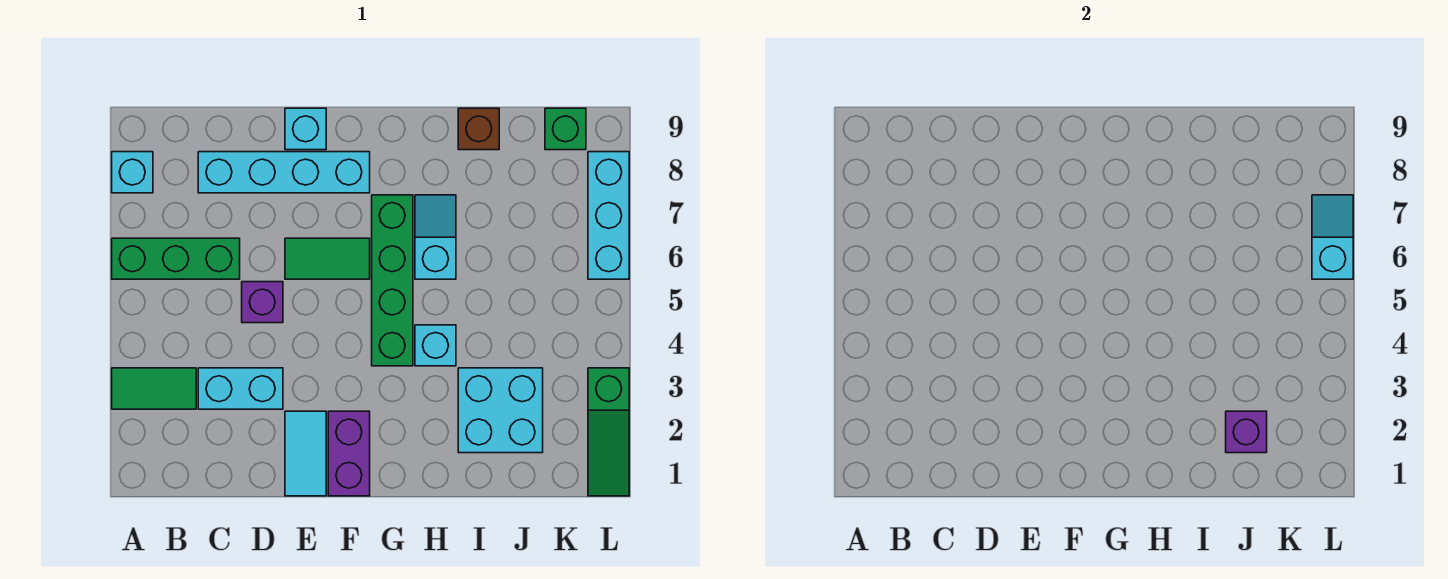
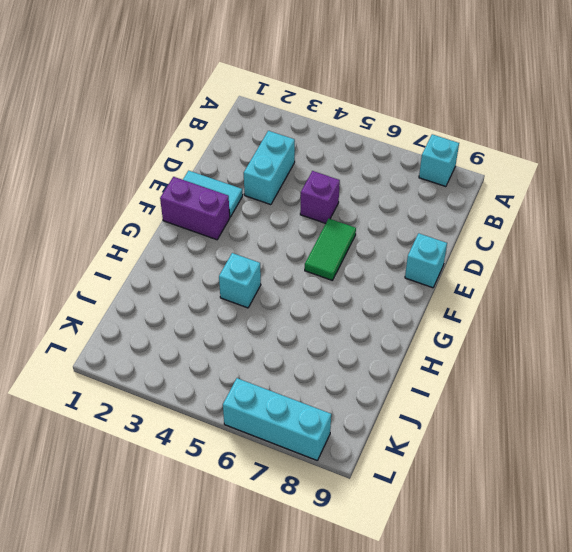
none -> green 1x2 tile [112,368,196,409]
none -> green 1x3 brick [112,238,240,279]
none -> cyan 1x4 brick [198,152,370,193]

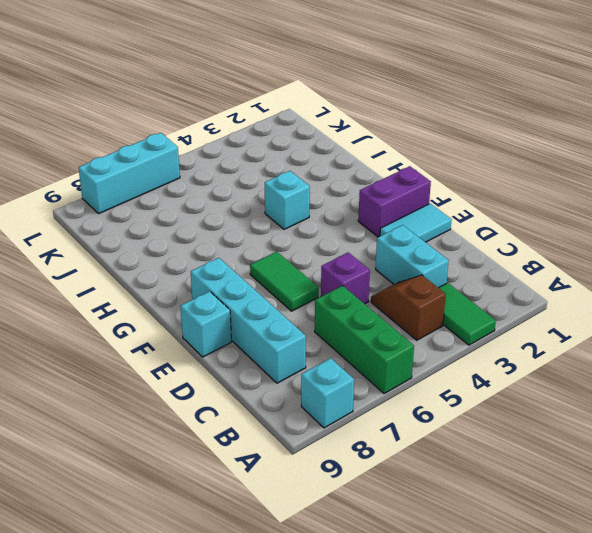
brown 1x2 slope [371,275,446,340] -> none
none -> green 1x4 brick [372,195,413,366]
none -> cyan 1x2 slope [415,195,456,279]
none -> cyan 2x2 brick [458,368,543,453]

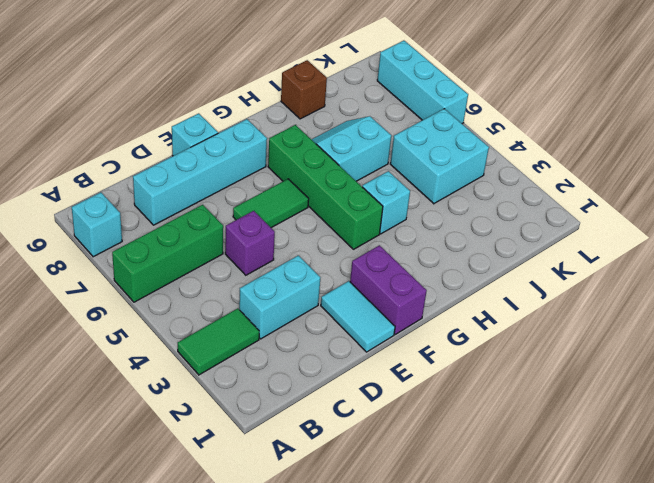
cyan 2x2 slope [311,116,391,181] -> cyan 1x2 slope [415,195,456,279]
cyan 2x2 brick [390,109,489,204] -> cyan 2x2 brick moved to [458,368,543,453]
none -> green 1x1 brick [545,108,586,150]
none -> green 1x3 slope [588,368,629,496]
none -> purple 1x1 brick [1226,411,1267,453]

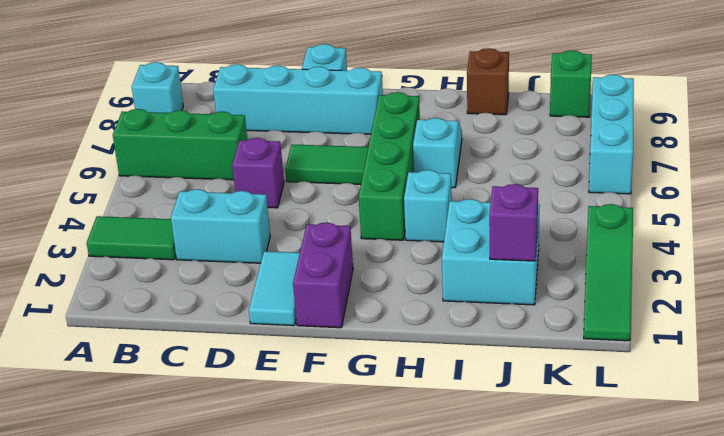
none -> cyan 1x2 slope [1312,195,1353,279]

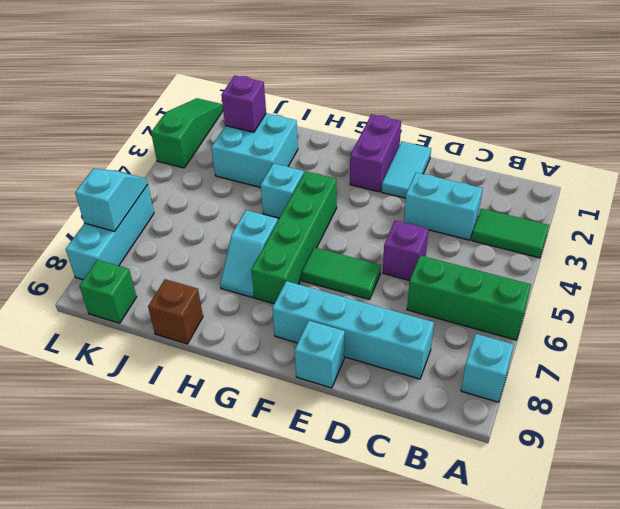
cyan 1x2 slope [75,169,148,231] -> cyan 1x2 slope turned to [1312,195,1353,279]

